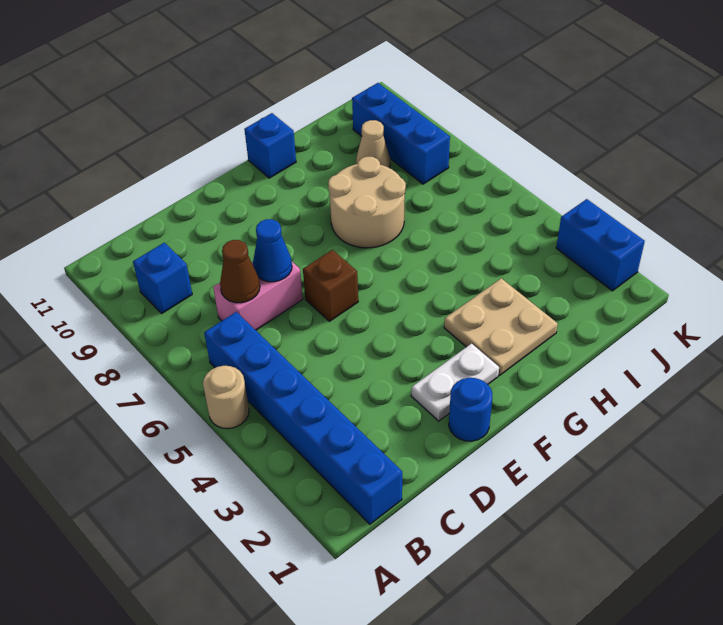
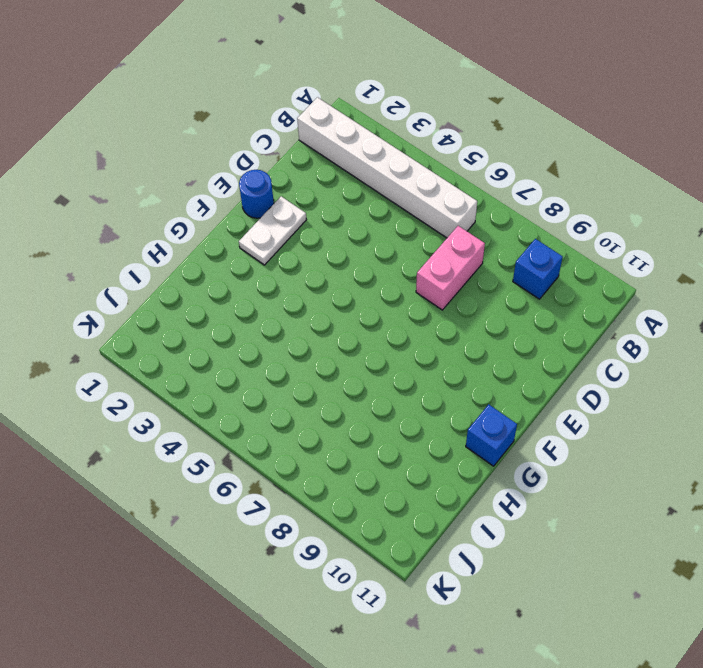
white 1x6 brick [297,97,477,238] -> blue 1x6 brick [204,312,402,524]
none -> tan 1x1 round brick [203,366,249,429]
none -> brown 1x1 brick [303,250,358,321]
none -> tan 2x2 plate [444,278,558,375]

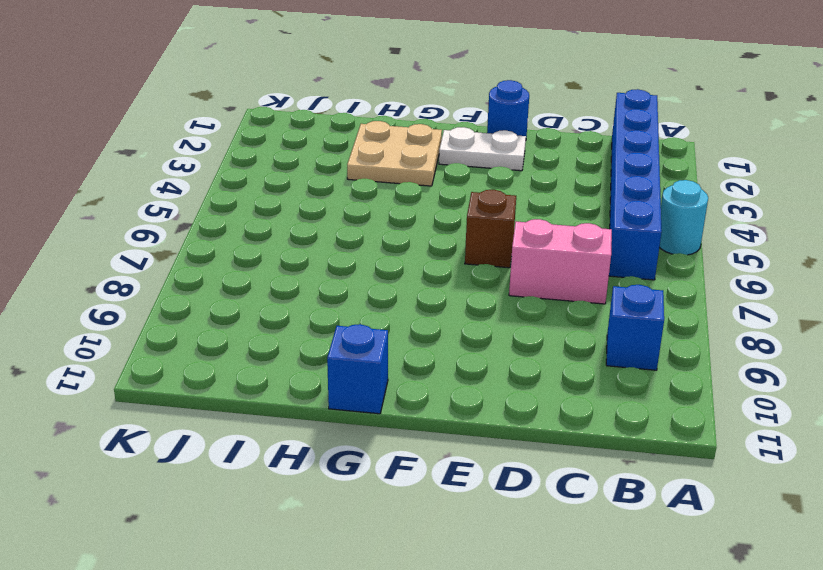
cyan 1x1 round brick [660,180,708,255] -> tan 1x1 round brick [203,366,249,429]
none -> tan 2x2 round brick [328,157,406,248]
none -> tan 1x1 cone [356,120,390,168]
none -> blue 1x3 brick [352,83,450,184]

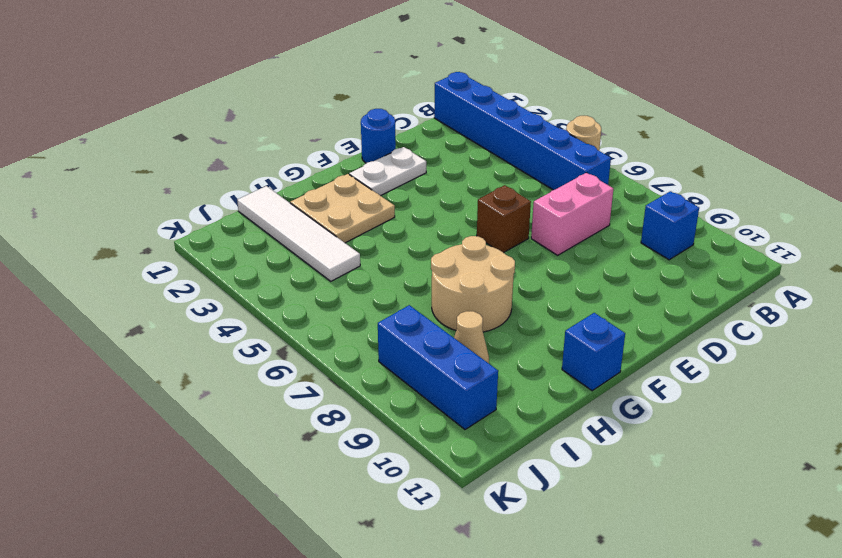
white 1x4 tile [237,186,360,281] -> none
none -> blue 1x2 brick [556,199,645,291]
none -> brown 1x1 cone [220,240,260,303]
none -> blue 1x1 cone [253,219,292,282]

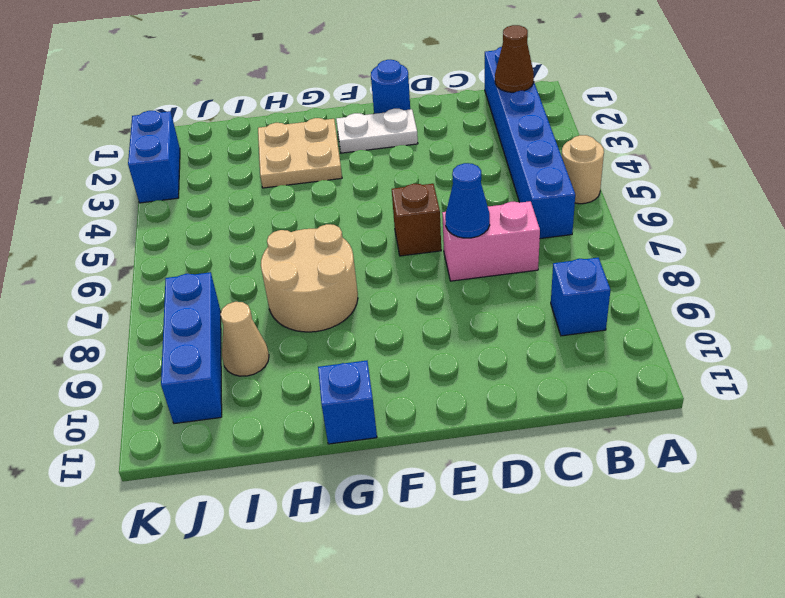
brown 1x1 cone [495,25,534,92] -> brown 1x1 cone moved to [220,240,260,303]

